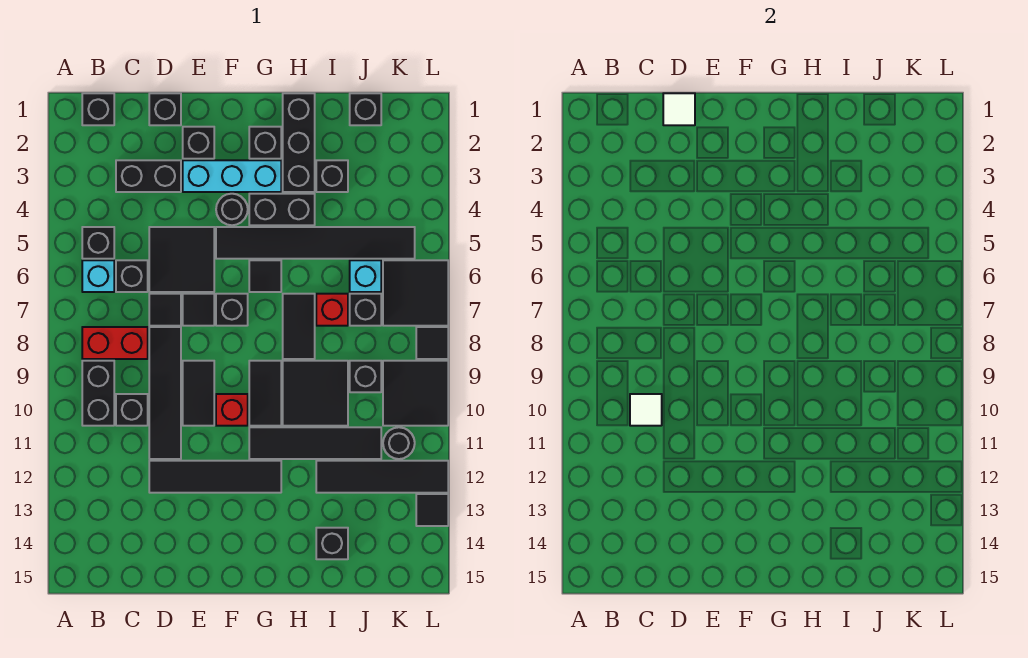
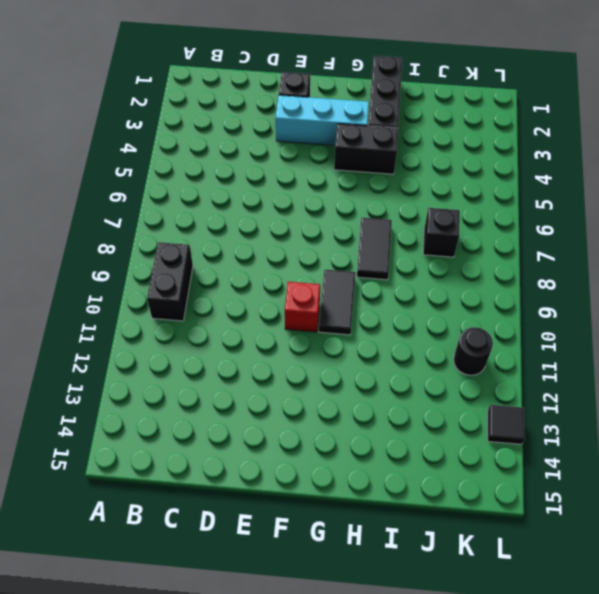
none -> black 1x1 brick [82,93,114,125]
none -> black 1x1 brick [82,227,114,259]
none -> cyan 1x1 brick [82,260,114,292]
none -> red 1x2 brick [82,327,148,359]

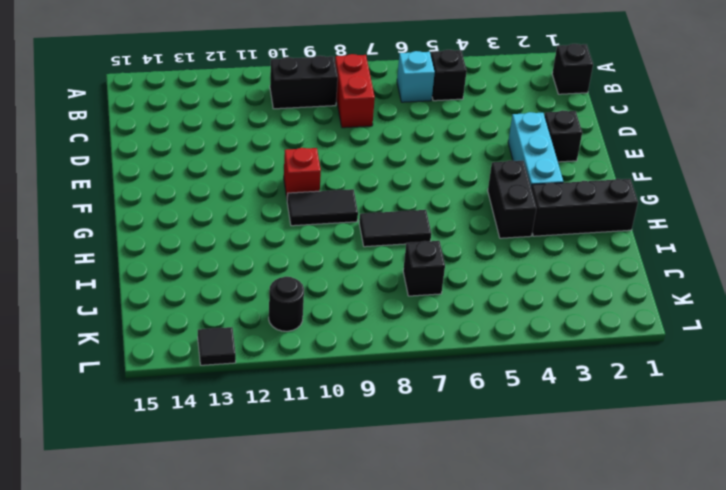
none -> black 1x2 brick [116,160,181,192]
none -> black 1x1 brick [116,260,148,292]
none -> black 1x1 brick [116,394,148,426]
none -> black 1x1 brick [149,93,181,125]

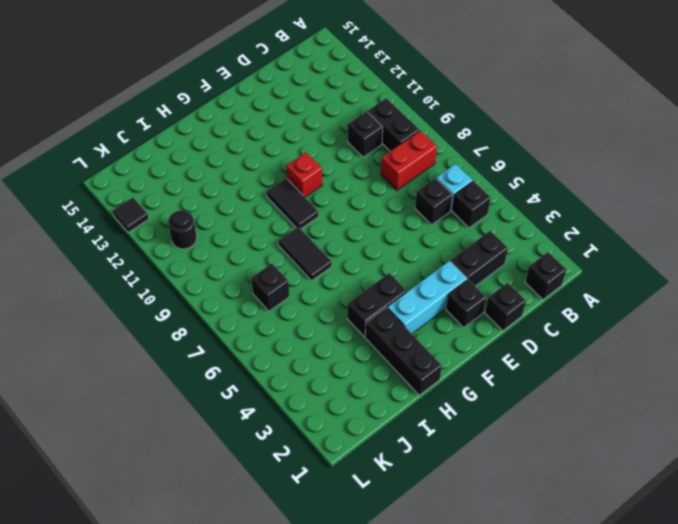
none -> black 2x2 tile [149,227,214,292]
none -> black 1x1 tile [149,294,181,326]
none -> black 1x4 tile [149,327,181,459]
none -> black 1x4 tile [149,461,281,493]

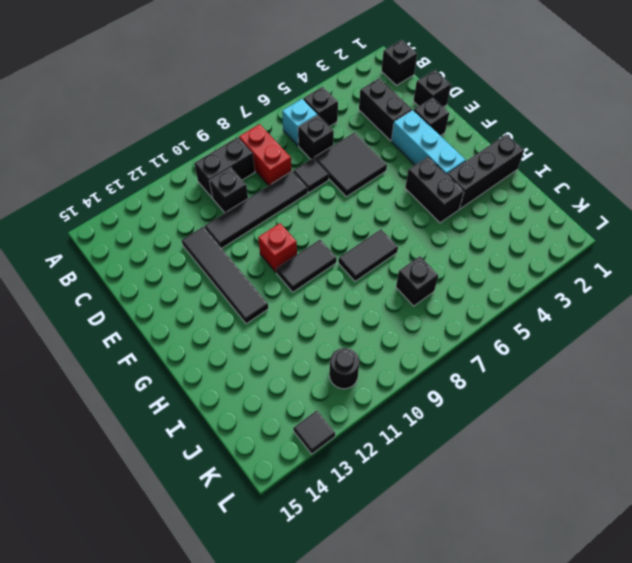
none -> black 1x1 tile [183,294,214,326]
none -> black 1x2 tile [183,361,214,426]
none -> black 1x1 round brick [216,194,248,225]
none -> black 1x6 tile [216,227,415,259]

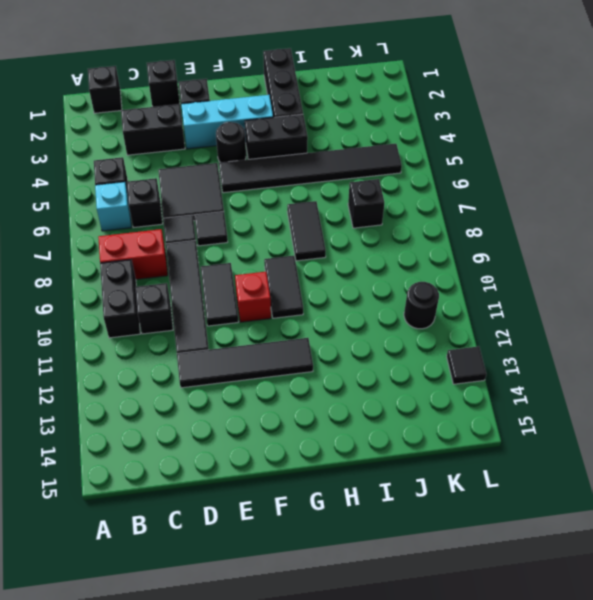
none -> black 1x1 brick [216,294,248,326]
none -> black 1x1 brick [249,127,281,159]
none -> black 1x1 tile [249,260,281,292]
none -> black 1x4 tile [249,427,381,459]

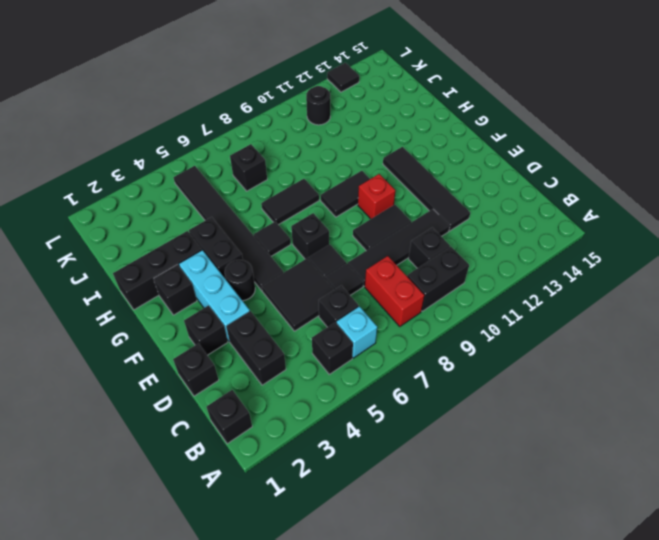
none -> black 1x4 tile [249,427,381,459]
none -> black 2x2 tile [283,361,348,426]
none -> black 1x1 brick [316,160,348,192]
none -> red 1x1 brick [316,294,348,326]

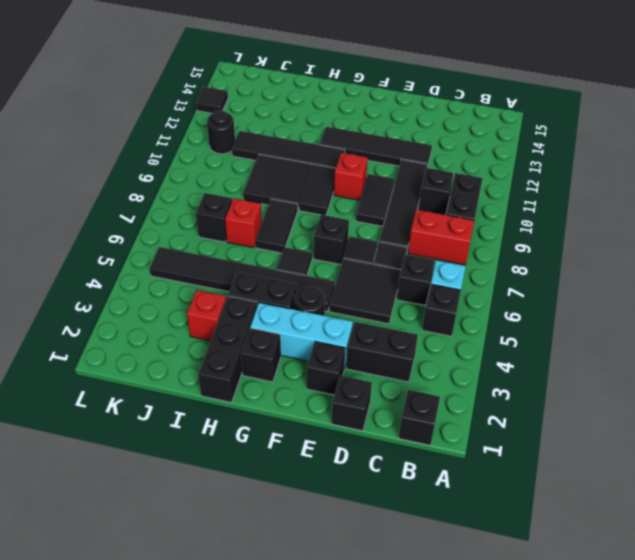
red 1x1 brick [187,290,226,341] -> black 1x1 brick [316,160,348,192]
none -> black 1x4 tile [316,461,448,493]
none -> black 1x1 brick [316,528,348,559]
none -> black 1x1 brick [350,93,381,125]
none -> cyan 1x1 brick [350,260,381,292]

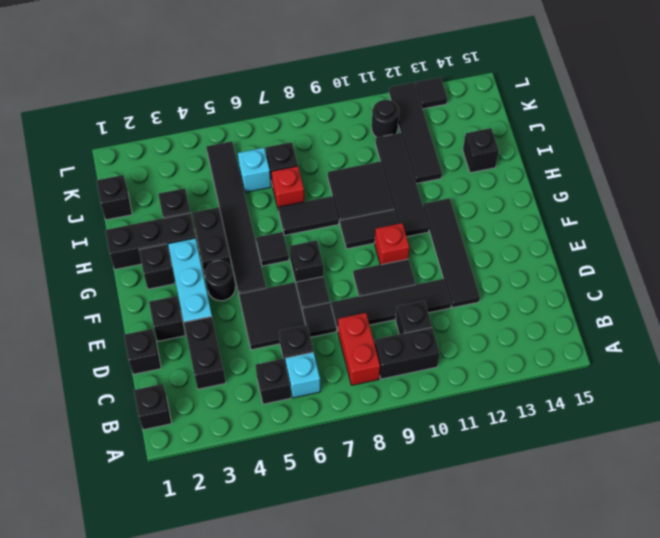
none -> black 1x1 brick [350,361,381,392]
none -> black 2x2 tile [383,260,448,326]
none -> black 2x2 tile [383,361,448,426]
none -> black 1x1 tile [416,327,448,359]

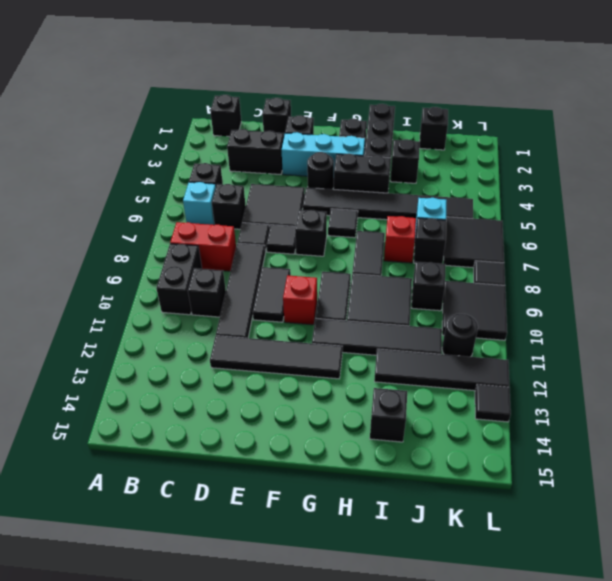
none -> white 1x1 tile [630,394,662,426]
none -> white 1x1 tile [663,93,695,125]

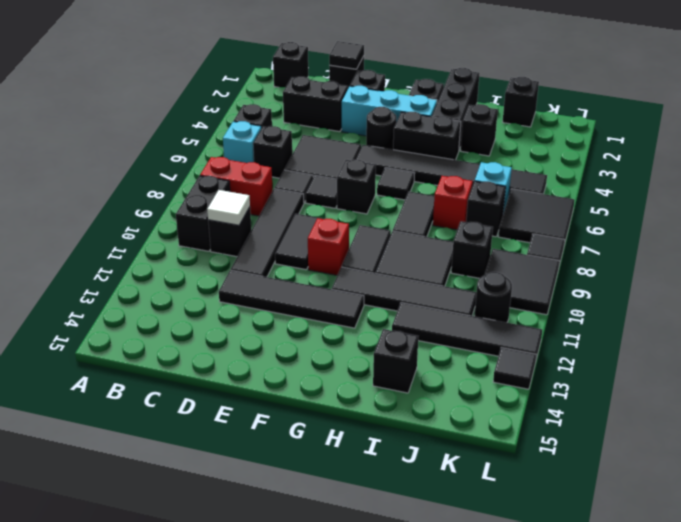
black 1x1 tile [329,41,364,69] -> white 1x1 tile [663,93,695,125]

